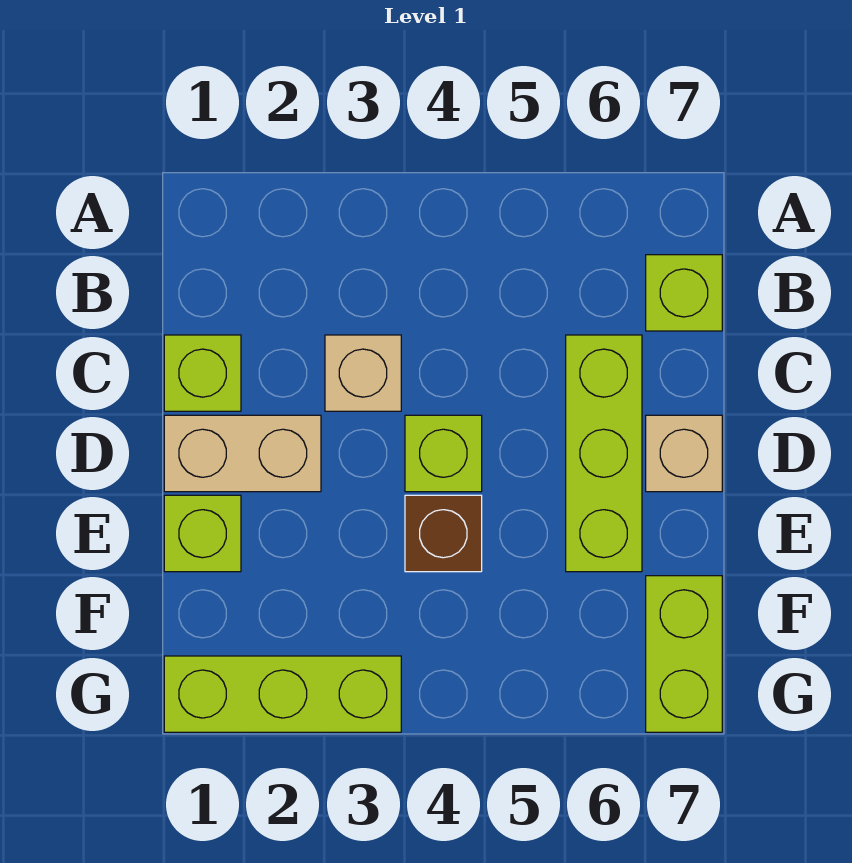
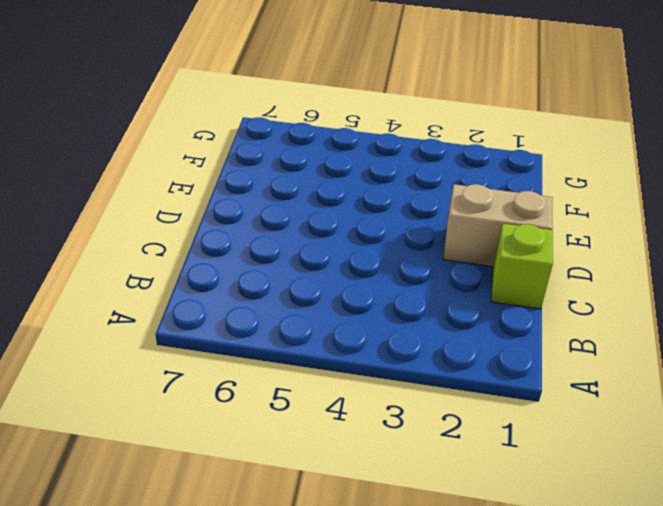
none -> lime 1x1 brick [646,255,722,331]
none -> tan 1x1 brick [325,335,401,411]

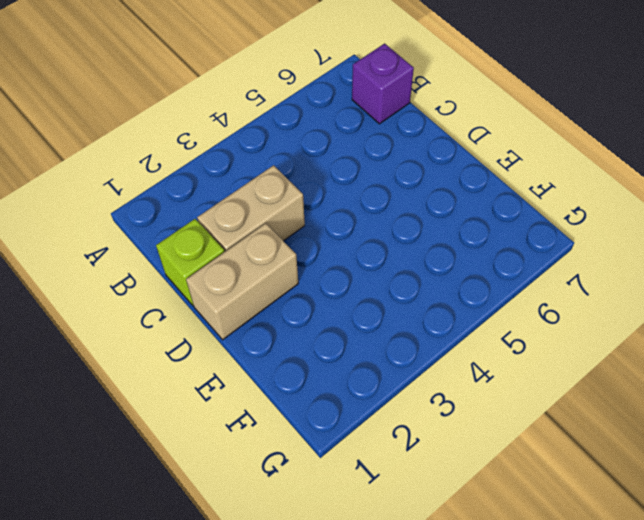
purple 1x1 brick [352,44,414,124] -> lime 1x1 brick [646,255,722,331]
tan 1x2 brick [197,165,305,252] -> tan 1x1 brick [325,335,401,411]
none -> lime 1x3 brick [566,335,642,572]
none -> lime 1x1 brick [405,415,482,492]

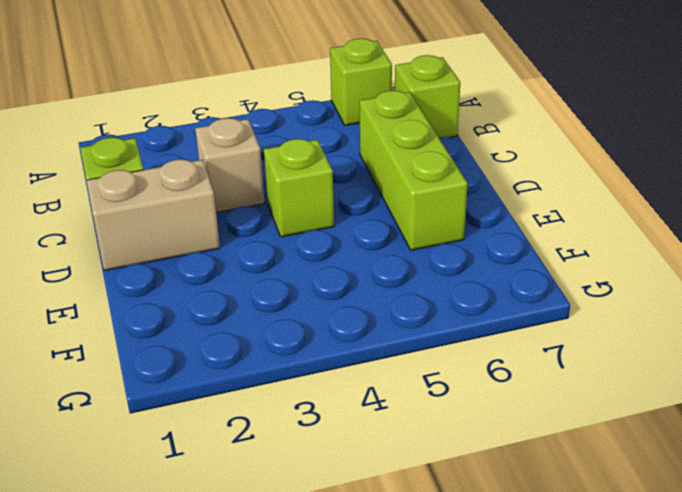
lime 1x1 brick [330,38,392,125] -> lime 1x1 brick moved to [164,495,241,572]
none -> tan 1x1 brick [646,415,722,492]
none -> brown 1x1 brick [405,495,482,572]

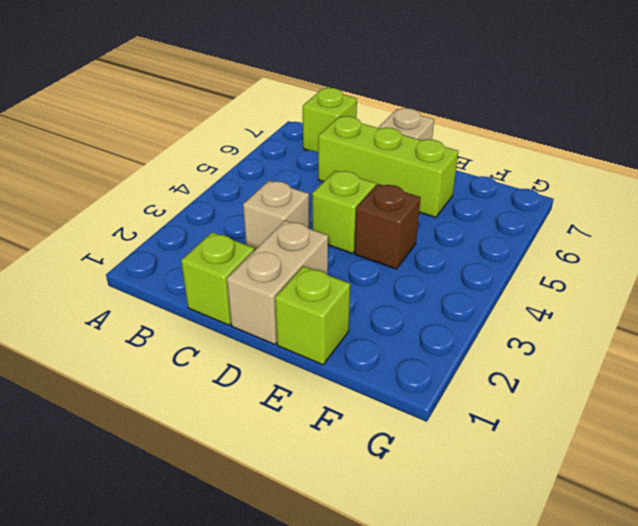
none -> lime 1x2 brick [646,576,722,732]
none -> lime 1x3 brick [164,656,401,732]

